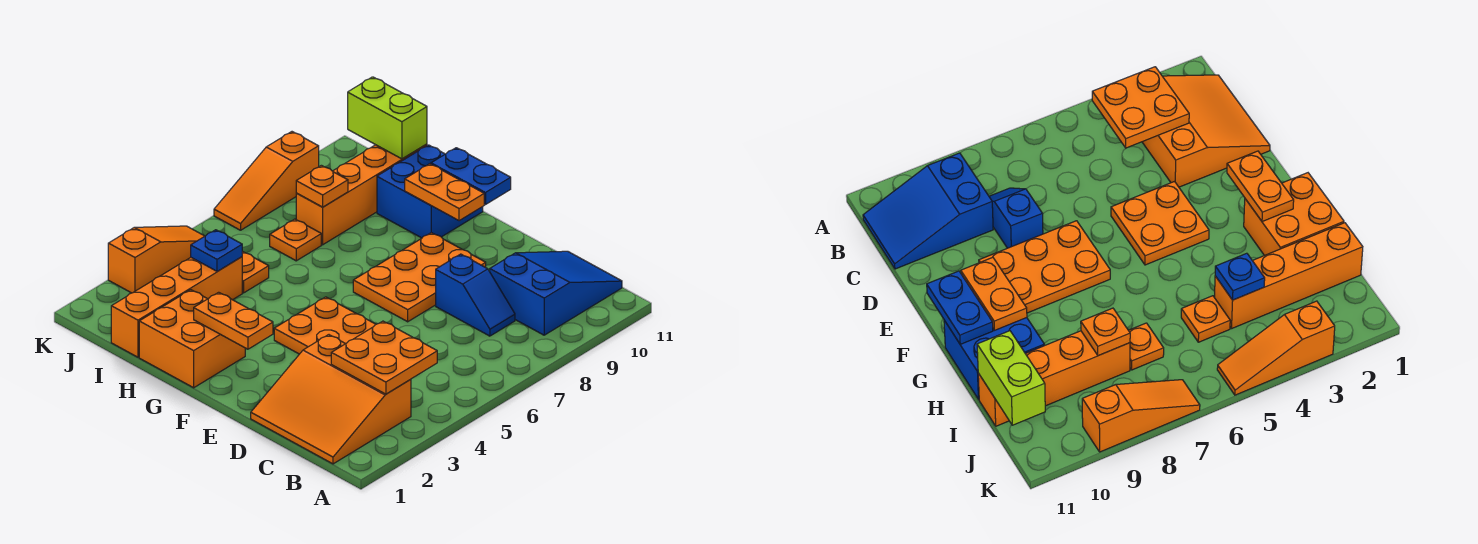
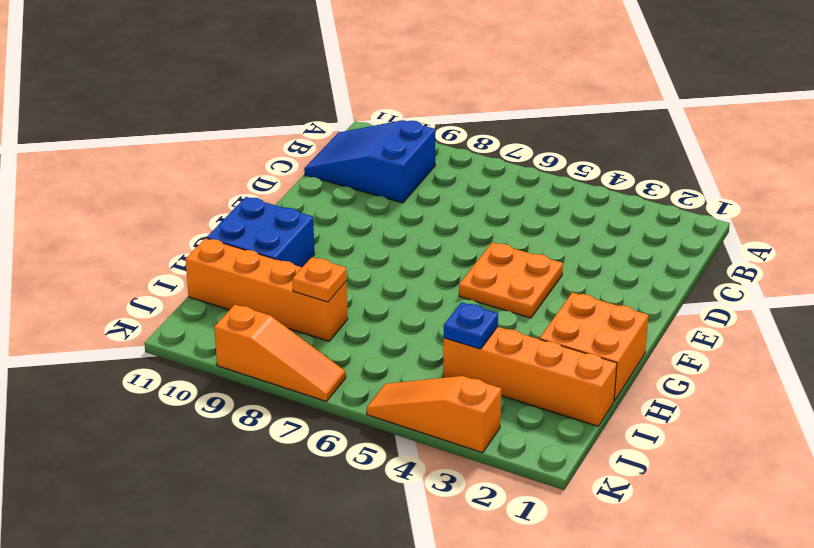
none -> orange 3x3 slope [251,335,411,464]
none -> blue 1x2 slope [436,254,515,336]
none -> orange 2x3 plate [353,233,486,322]

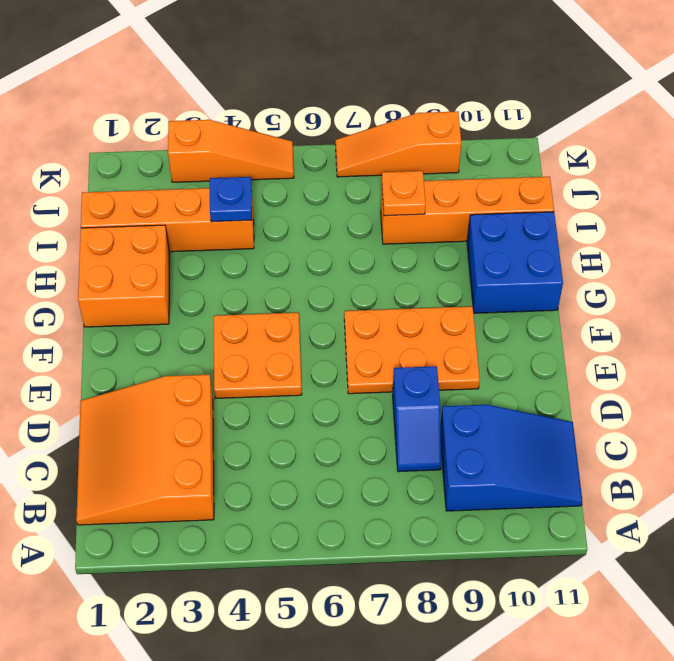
none -> orange 1x1 plate [242,251,269,293]
none -> orange 1x1 plate [270,219,321,261]
none -> orange 2x2 plate [331,321,437,394]

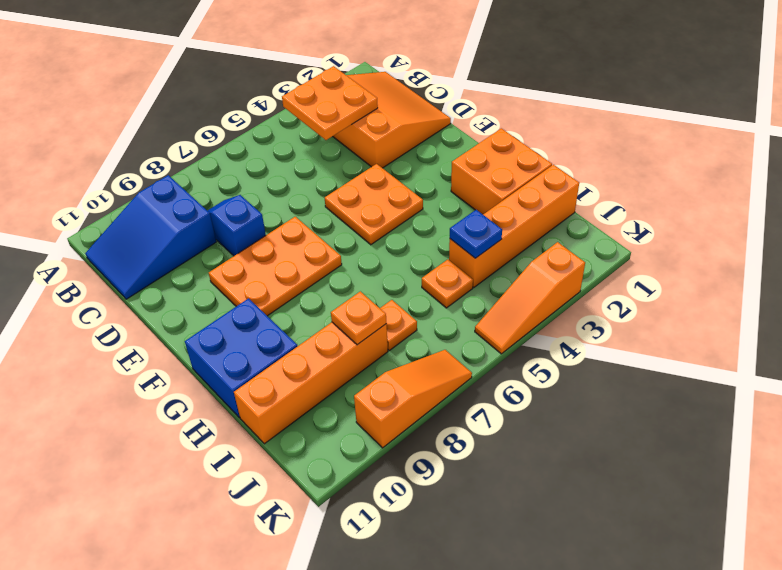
none -> orange 1x2 plate [194,292,273,349]
none -> orange 1x2 plate [405,164,484,221]
none -> blue 1x2 plate [431,148,511,205]

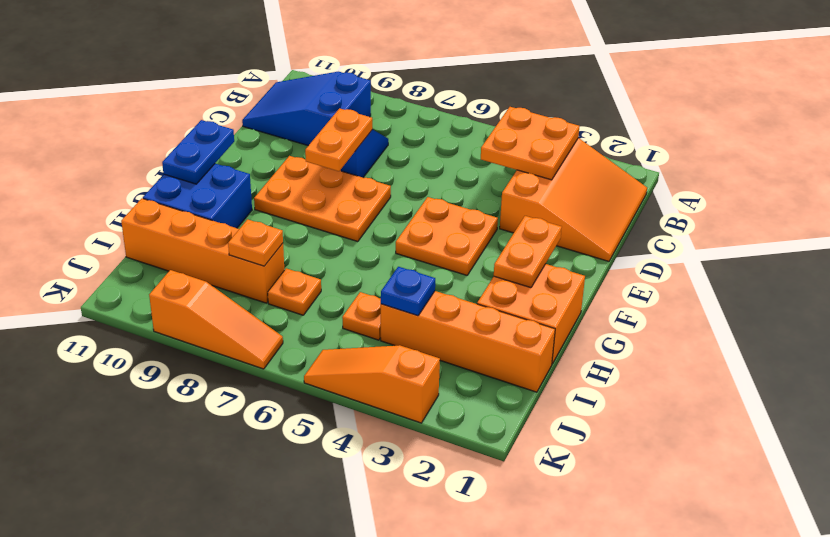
orange 1x2 plate [305,108,372,171] -> orange 1x2 plate moved to [405,164,484,221]
none -> lime 1x2 brick [348,77,427,159]

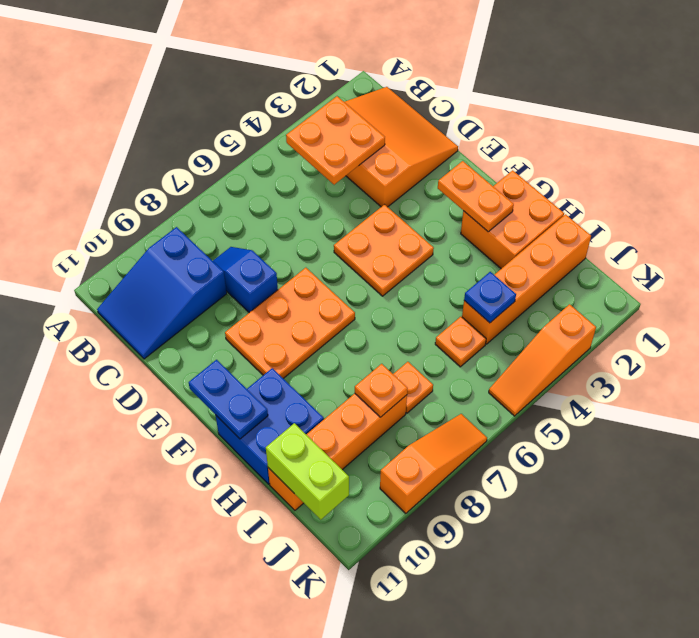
none -> orange 1x2 plate [405,164,484,221]

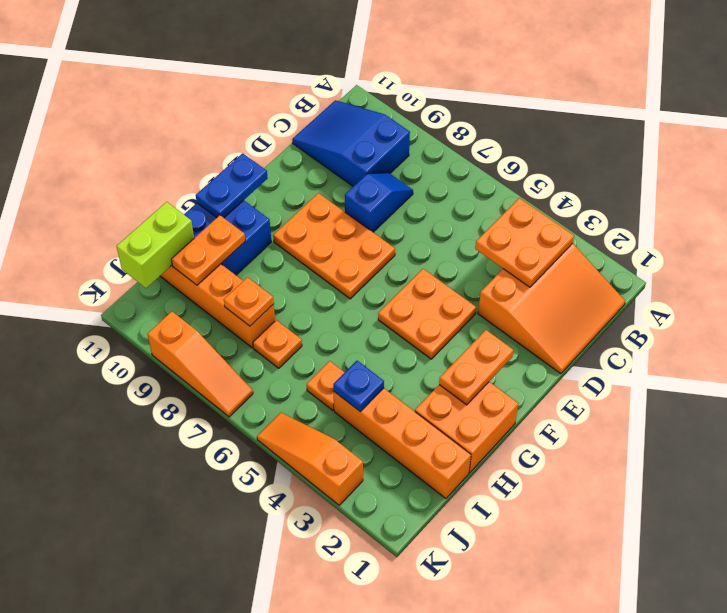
orange 1x2 plate [171,215,245,285] -> orange 1x2 plate moved to [405,164,484,221]

